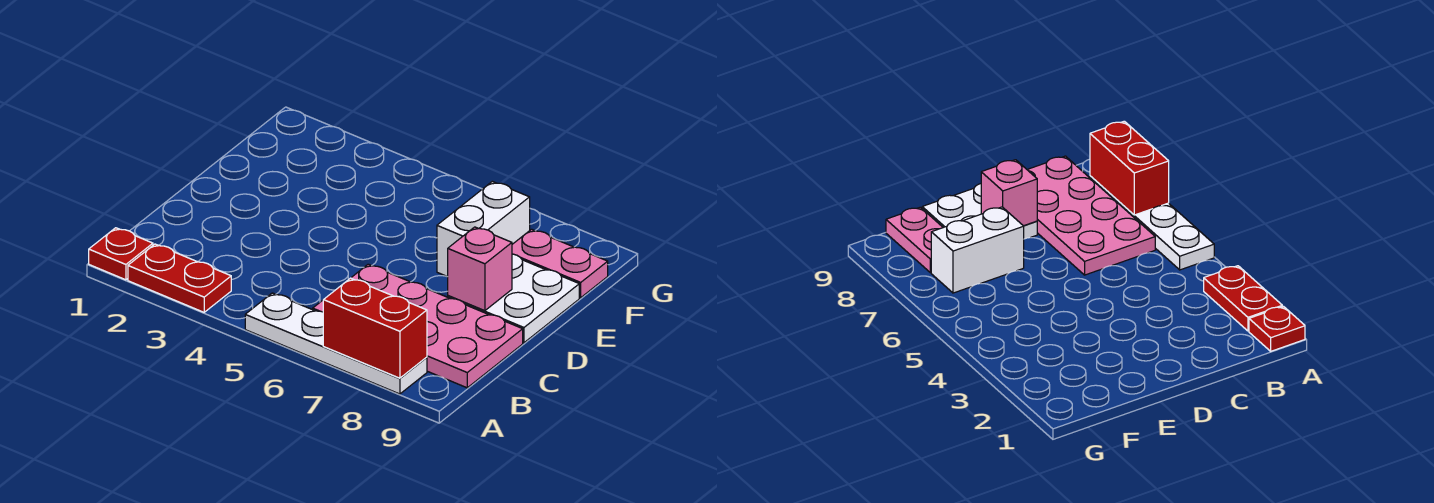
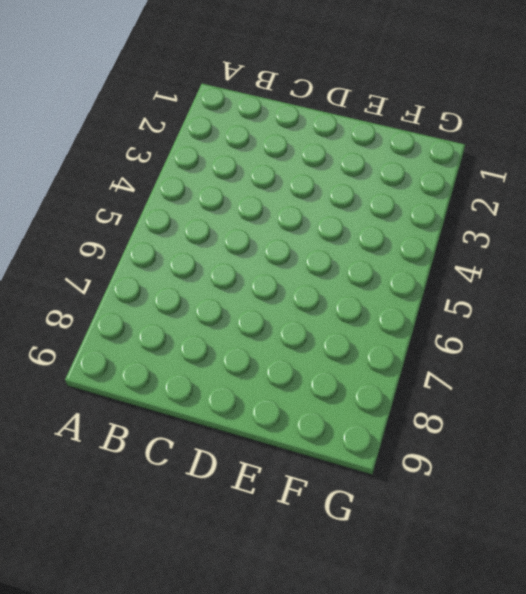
none -> red 1x1 plate [89,228,153,280]
none -> red 1x2 plate [128,244,231,312]

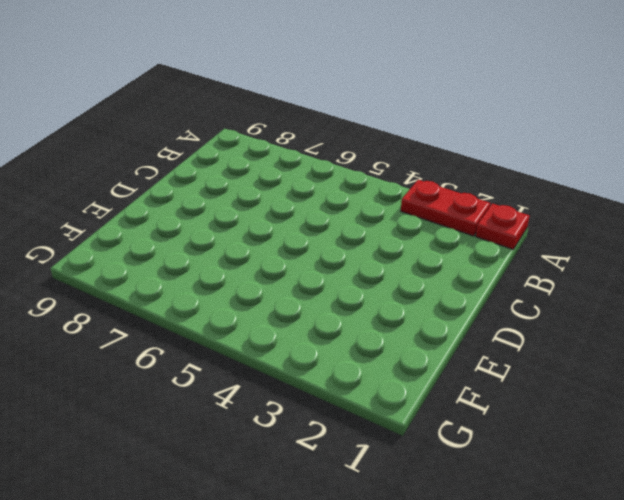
none -> white 1x4 plate [245,293,427,394]
none -> pink 2x4 plate [313,264,523,388]

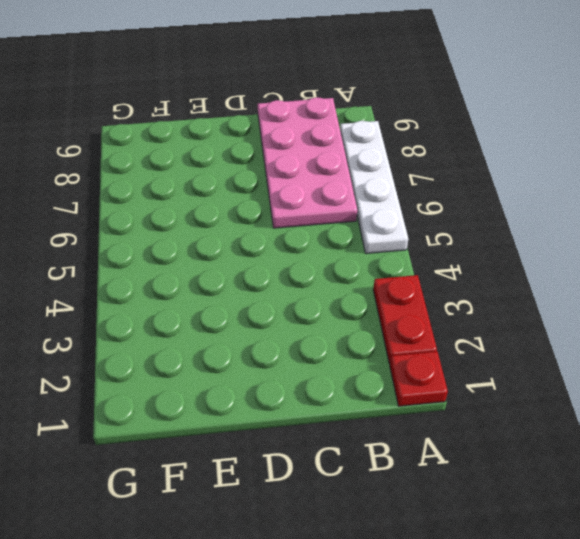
none -> white 2x2 plate [448,254,579,343]
none -> white 1x2 brick [437,181,530,277]

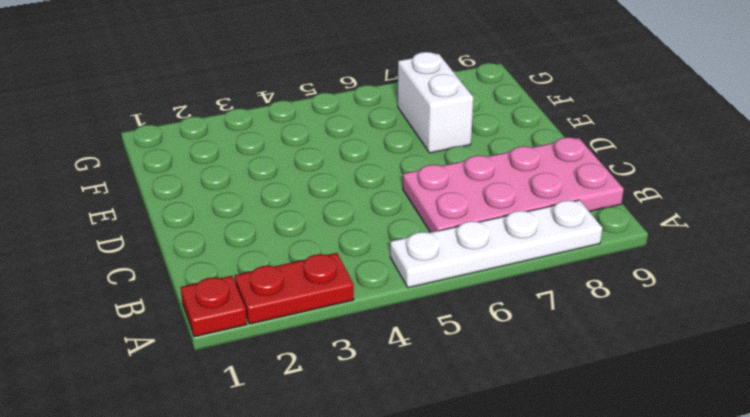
none -> white 2x2 plate [448,254,579,343]
none -> pink 1x2 plate [512,229,608,298]

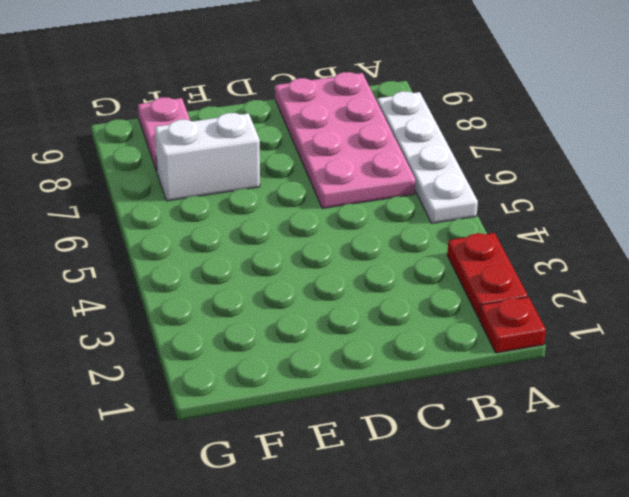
none -> white 2x2 plate [448,254,579,343]
none -> red 1x2 brick [323,278,427,378]

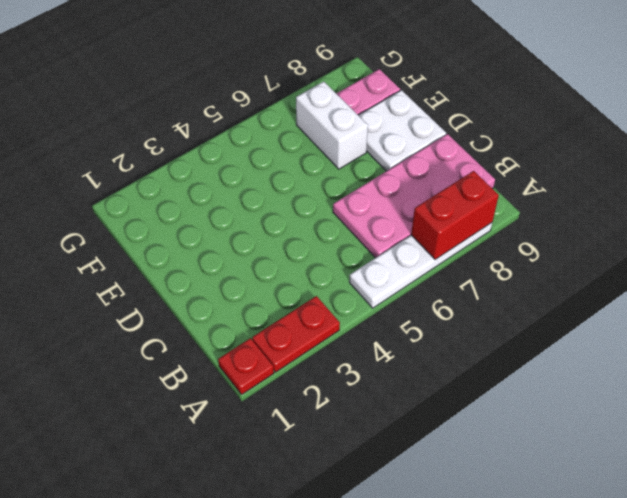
none -> pink 1x1 brick [448,227,512,311]

